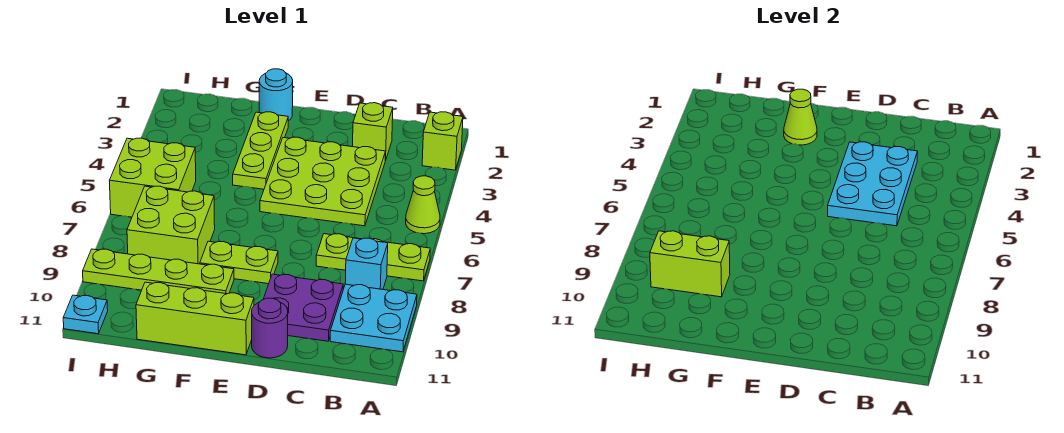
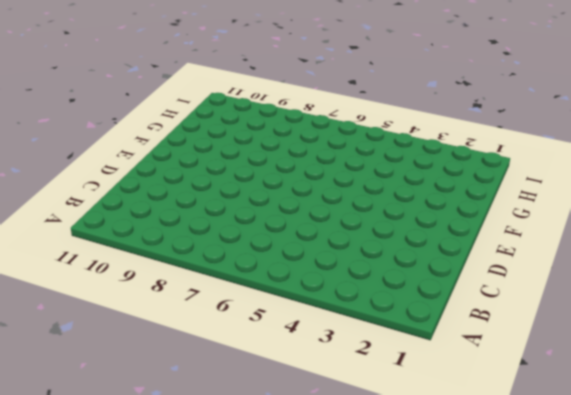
none -> lime 1x1 brick [422,112,463,170]
none -> lime 1x1 cone [406,176,440,234]
none -> lime 1x3 plate [316,234,430,281]

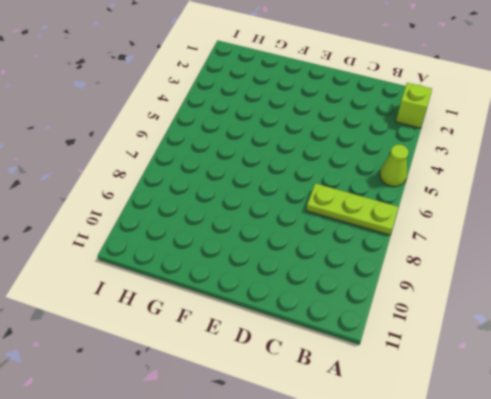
none -> cyan 2x2 plate [330,284,417,352]
none -> cyan 1x1 brick [345,238,388,289]
none -> lime 1x1 brick [353,103,393,161]

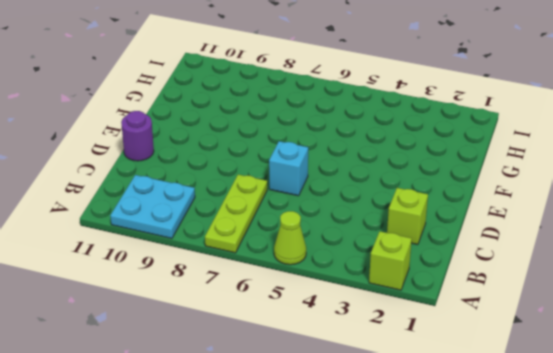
cyan 1x1 brick [269,141,308,196] -> cyan 1x1 brick moved to [345,238,388,289]
none -> lime 3x3 plate [260,137,386,226]
none -> purple 2x2 plate [264,274,343,341]
none -> lime 1x2 plate [200,241,278,284]

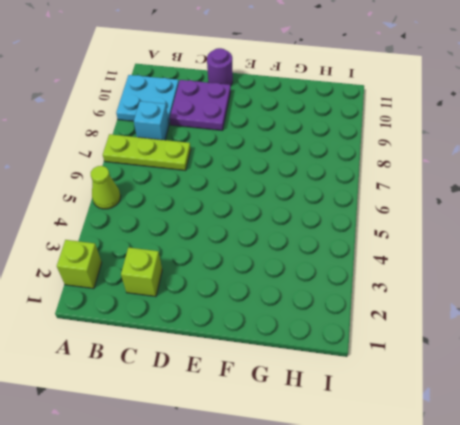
none -> lime 3x3 plate [260,137,386,226]
none -> lime 1x2 plate [200,241,278,284]
none -> lime 1x3 brick [136,282,254,355]

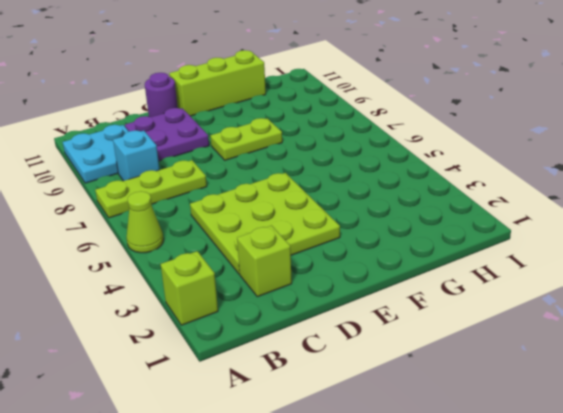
none -> cyan 1x1 round brick [259,69,293,121]
none -> lime 1x3 plate [233,112,288,189]
none -> lime 1x4 plate [83,249,234,294]

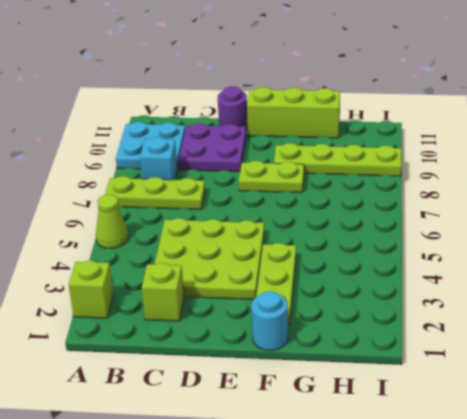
none -> lime 2x2 brick [127,186,215,264]
none -> lime 2x2 brick [109,138,196,217]
none -> cyan 1x1 plate [63,295,108,334]

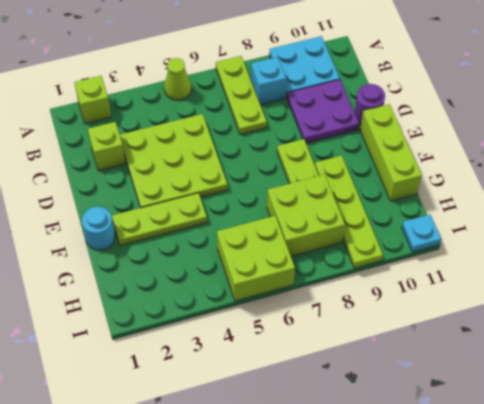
none -> cyan 2x3 plate [828,142,918,226]
none -> lime 1x1 cone [784,89,817,145]
none -> lime 1x2 brick [650,231,730,297]

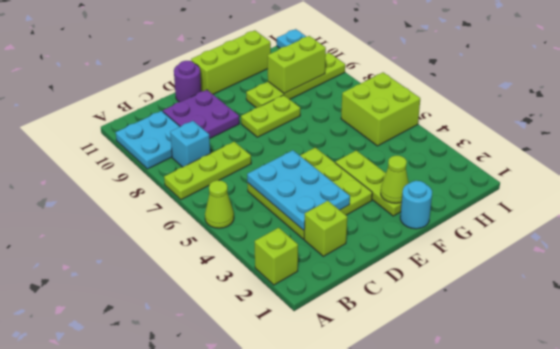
none -> lime 2x2 brick [127,186,215,264]

